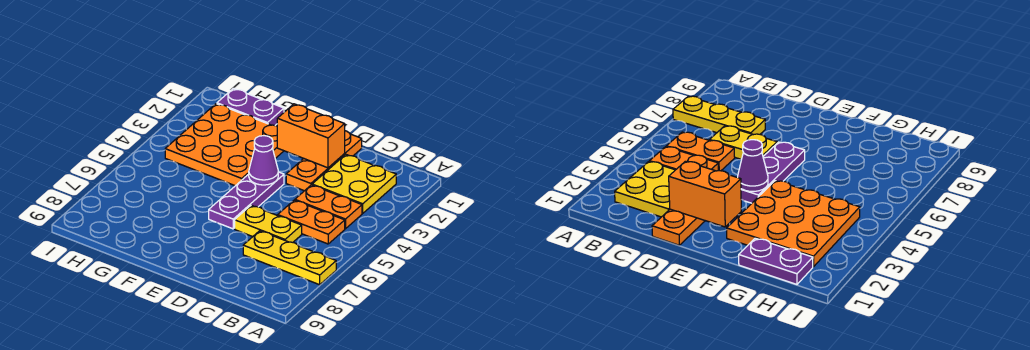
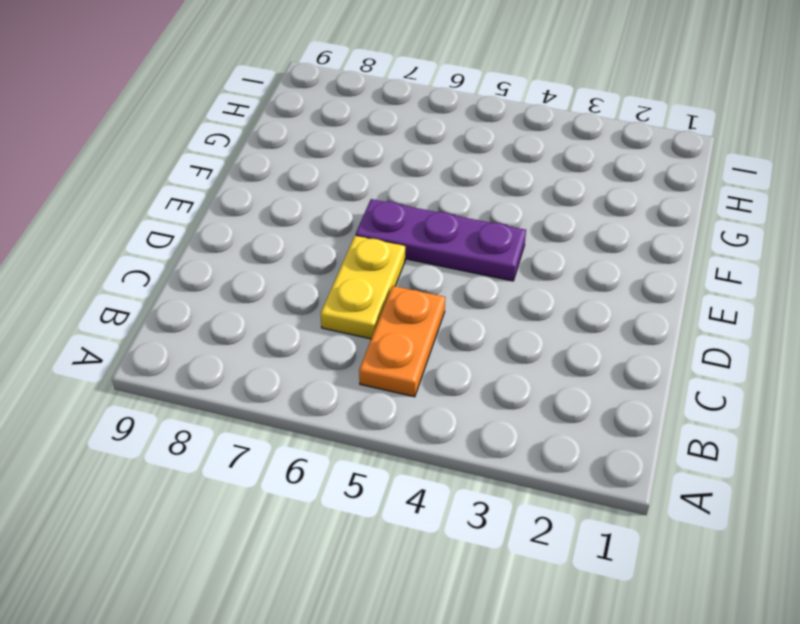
none -> yellow 1x3 plate [243,231,336,285]
none -> yellow 2x2 plate [312,155,396,213]

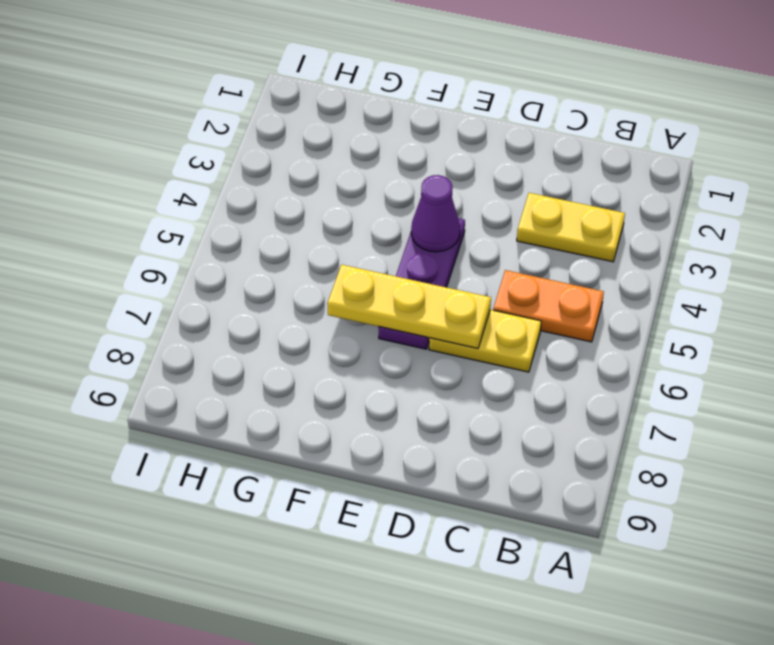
yellow 1x2 plate [517,193,625,262] -> yellow 2x2 plate [312,155,396,213]
yellow 1x3 plate [327,265,491,349] -> yellow 1x3 plate moved to [243,231,336,285]
none -> orange 1x2 plate [295,185,362,229]
none -> orange 1x3 plate [286,131,362,191]

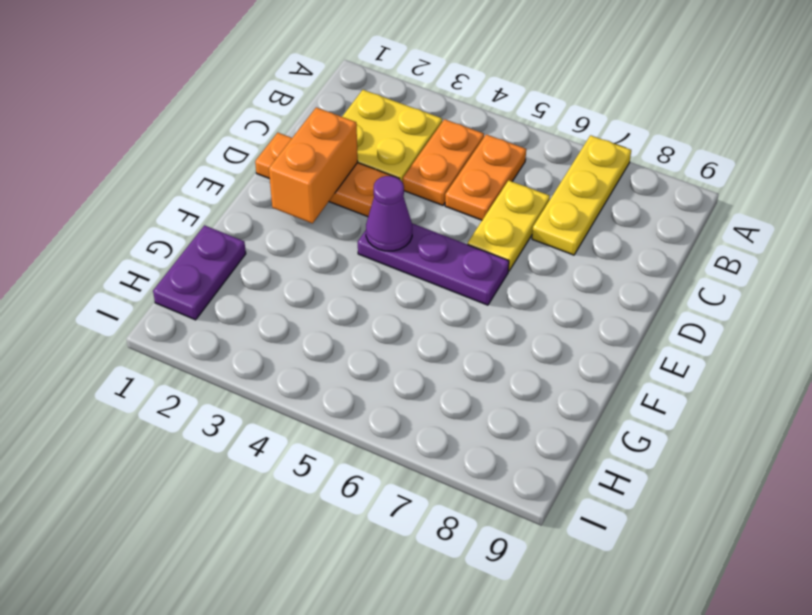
none -> orange 3x3 plate [165,104,283,186]

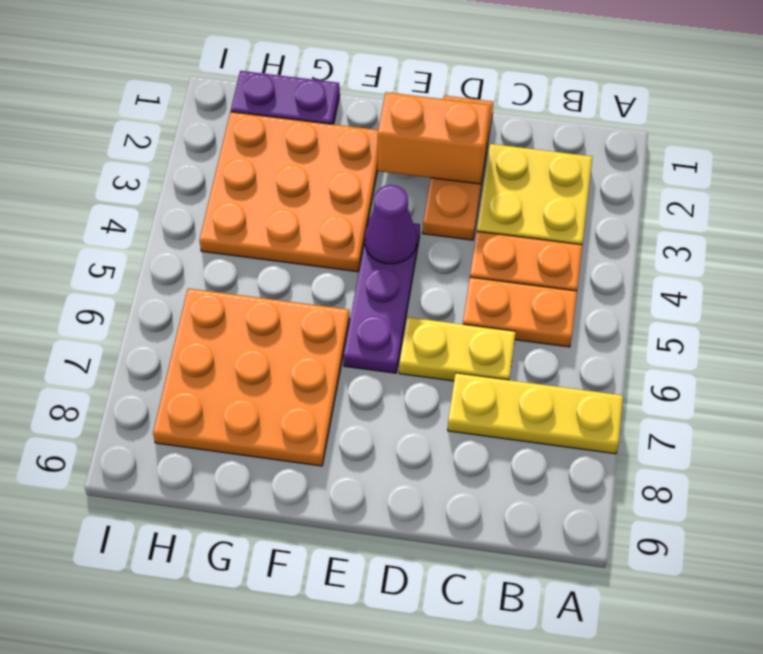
orange 3x3 plate [153,288,350,466] -> none

